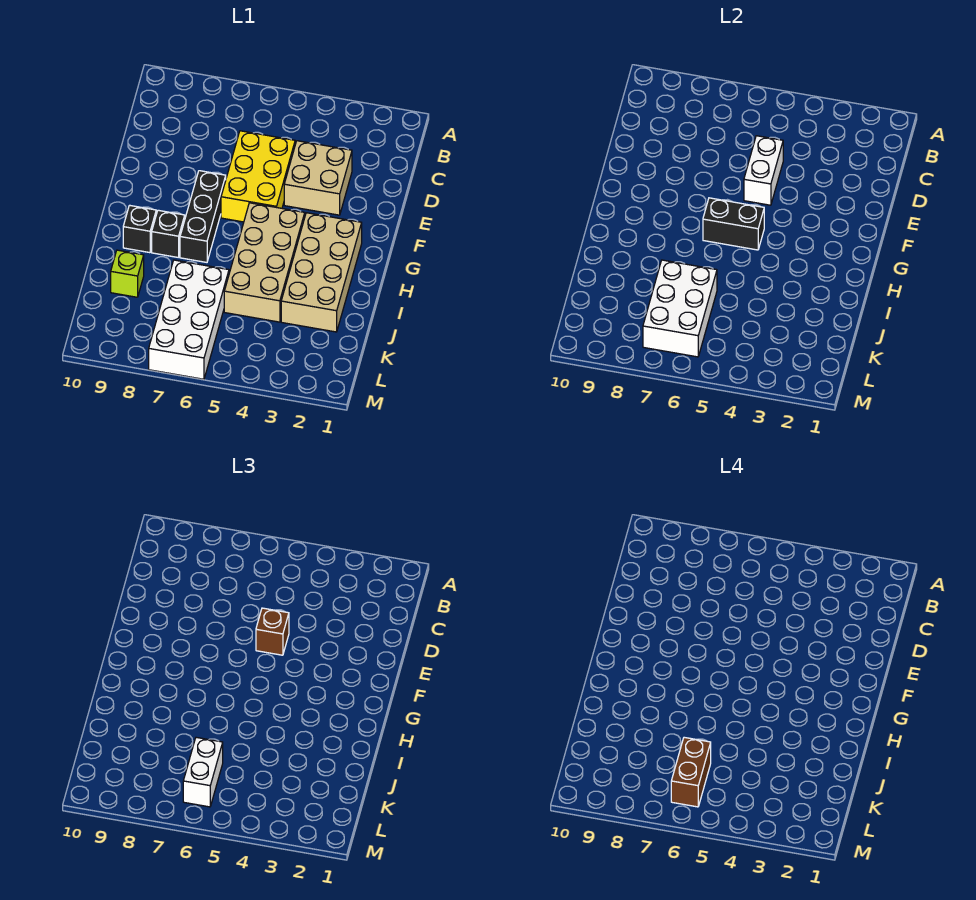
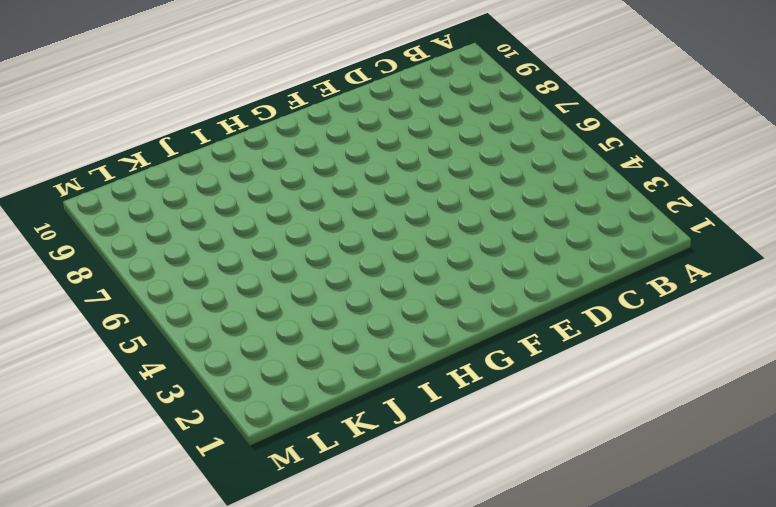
none -> tan 2x2 brick [284,141,352,215]
none -> yellow 2x3 brick [221,131,295,222]
none -> black 1x3 brick [180,171,226,262]

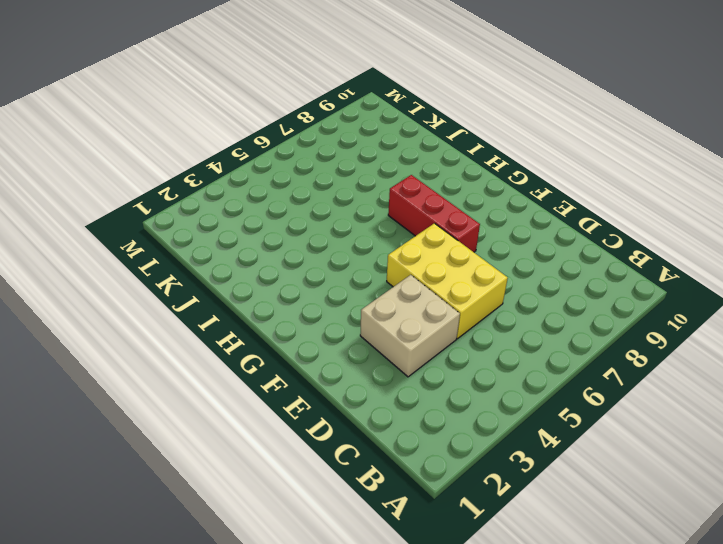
red 1x3 brick [388,175,480,252] -> black 1x3 brick [180,171,226,262]
none -> tan 2x4 brick [281,213,362,332]
none -> tan 2x4 brick [224,203,305,322]
none -> black 1x1 brick [152,210,185,258]

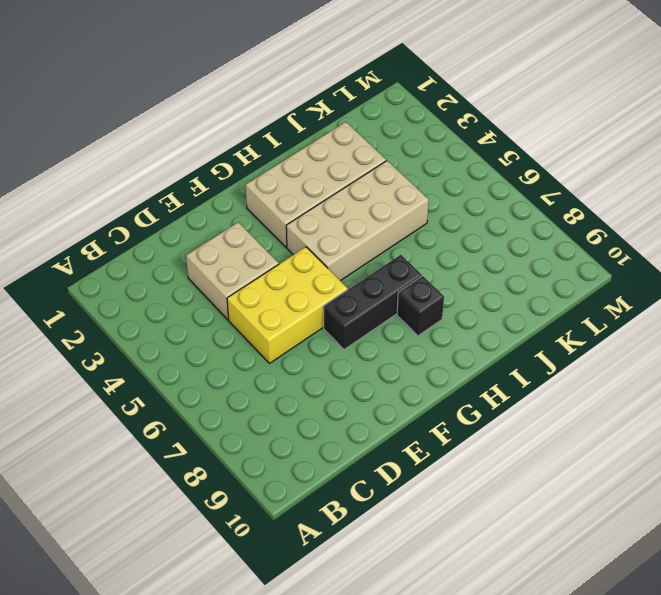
none -> black 1x1 brick [123,205,156,253]
none -> white 2x4 brick [149,260,229,379]
none -> lime 1x1 brick [111,250,144,297]

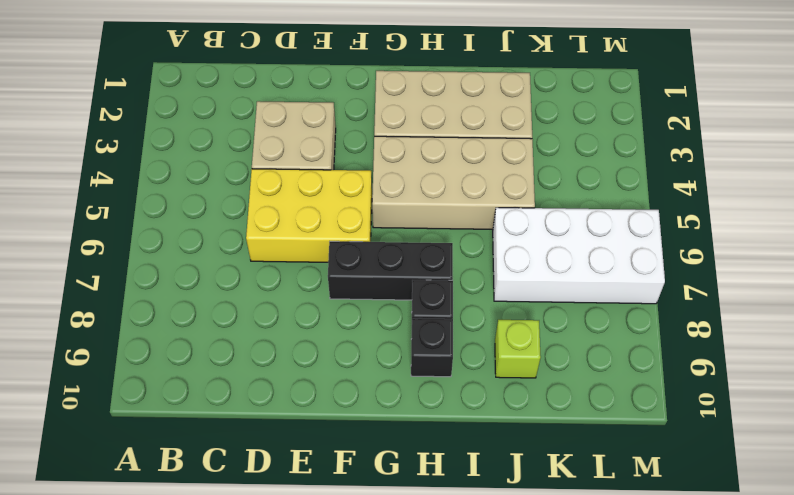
none -> white 1x2 brick [744,136,783,205]
none -> black 1x2 brick [703,198,764,250]
none -> white 2x3 brick [643,260,717,357]

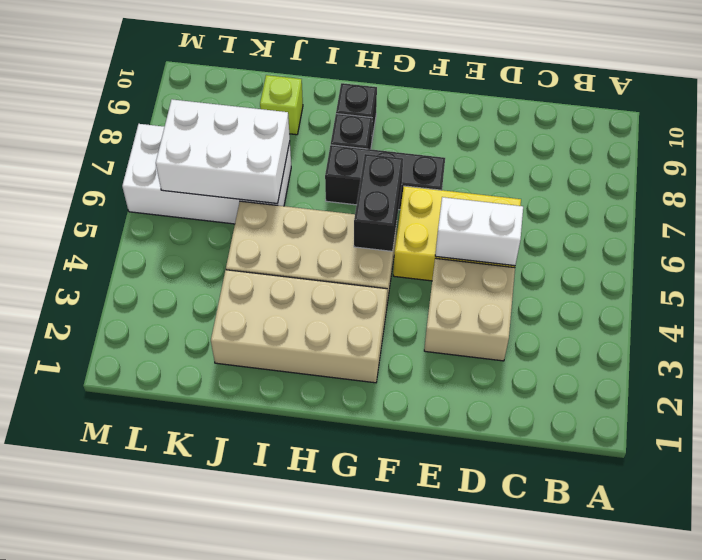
none -> brown 1x1 brick [256,608,289,655]
none -> white 1x2 brick [183,737,223,807]
none -> brown 1x2 brick [671,737,711,807]

